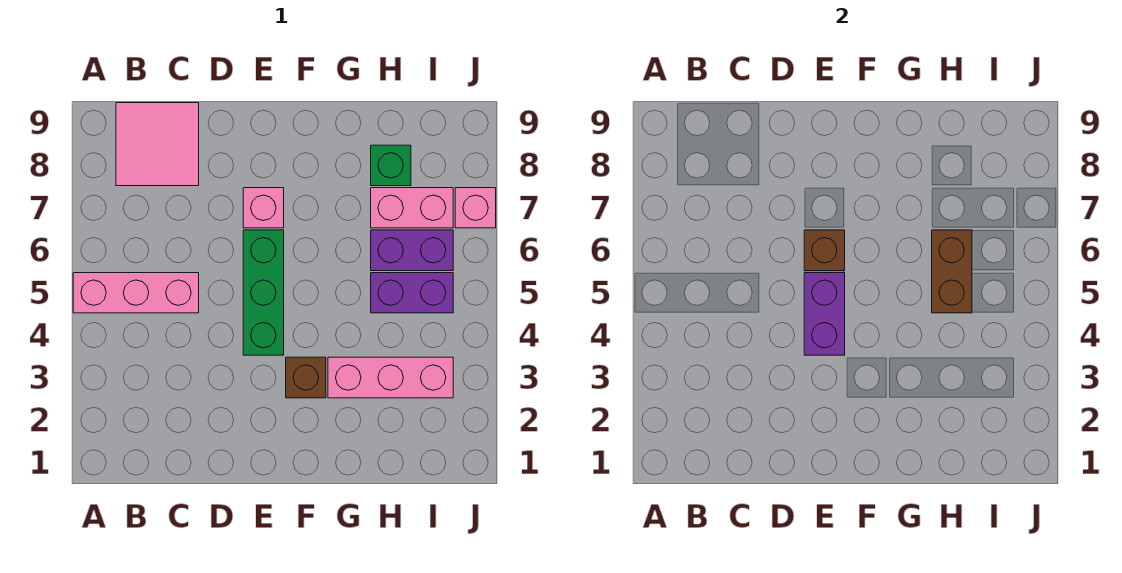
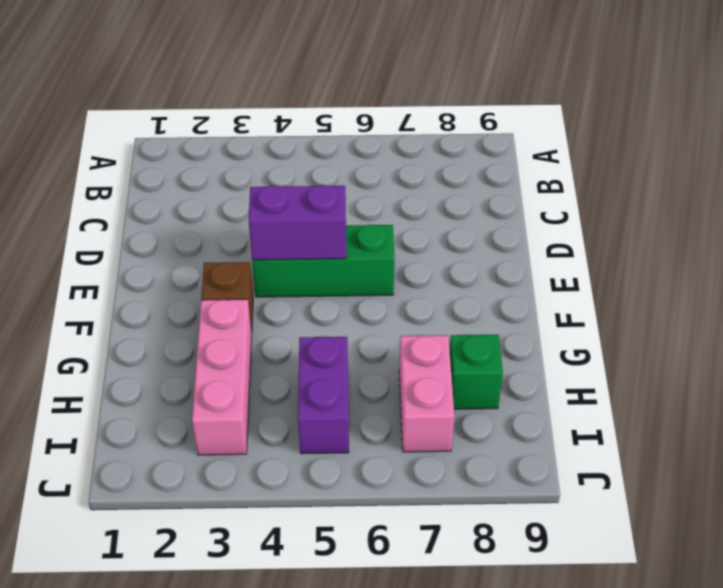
none -> pink 1x3 brick [73,273,199,313]
none -> pink 2x2 tile [116,103,199,186]
none -> pink 1x1 brick [243,188,284,228]

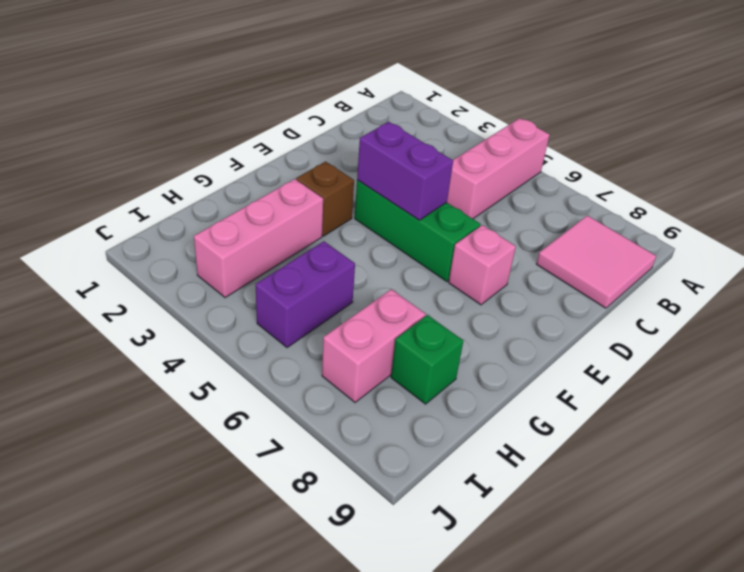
none -> purple 1x2 brick [371,230,453,271]
none -> pink 1x1 brick [455,188,496,228]
none -> brown 1x1 brick [804,230,845,271]

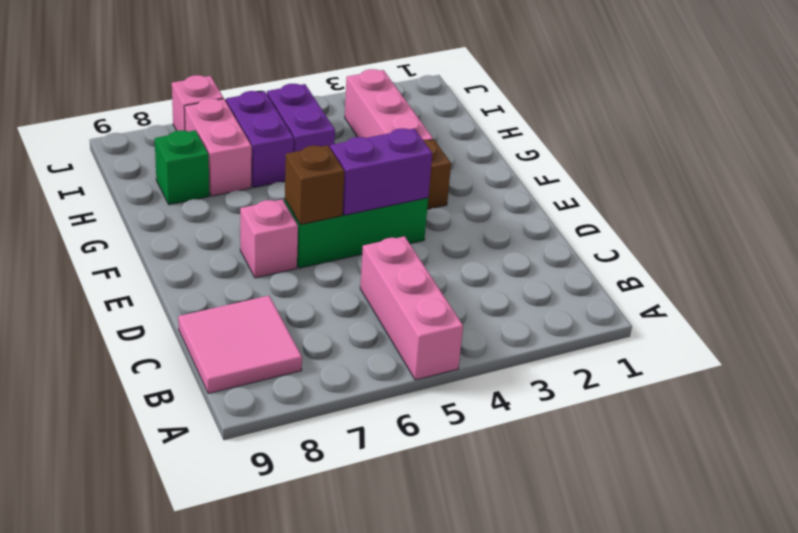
none -> brown 1x2 brick [932,230,972,313]

